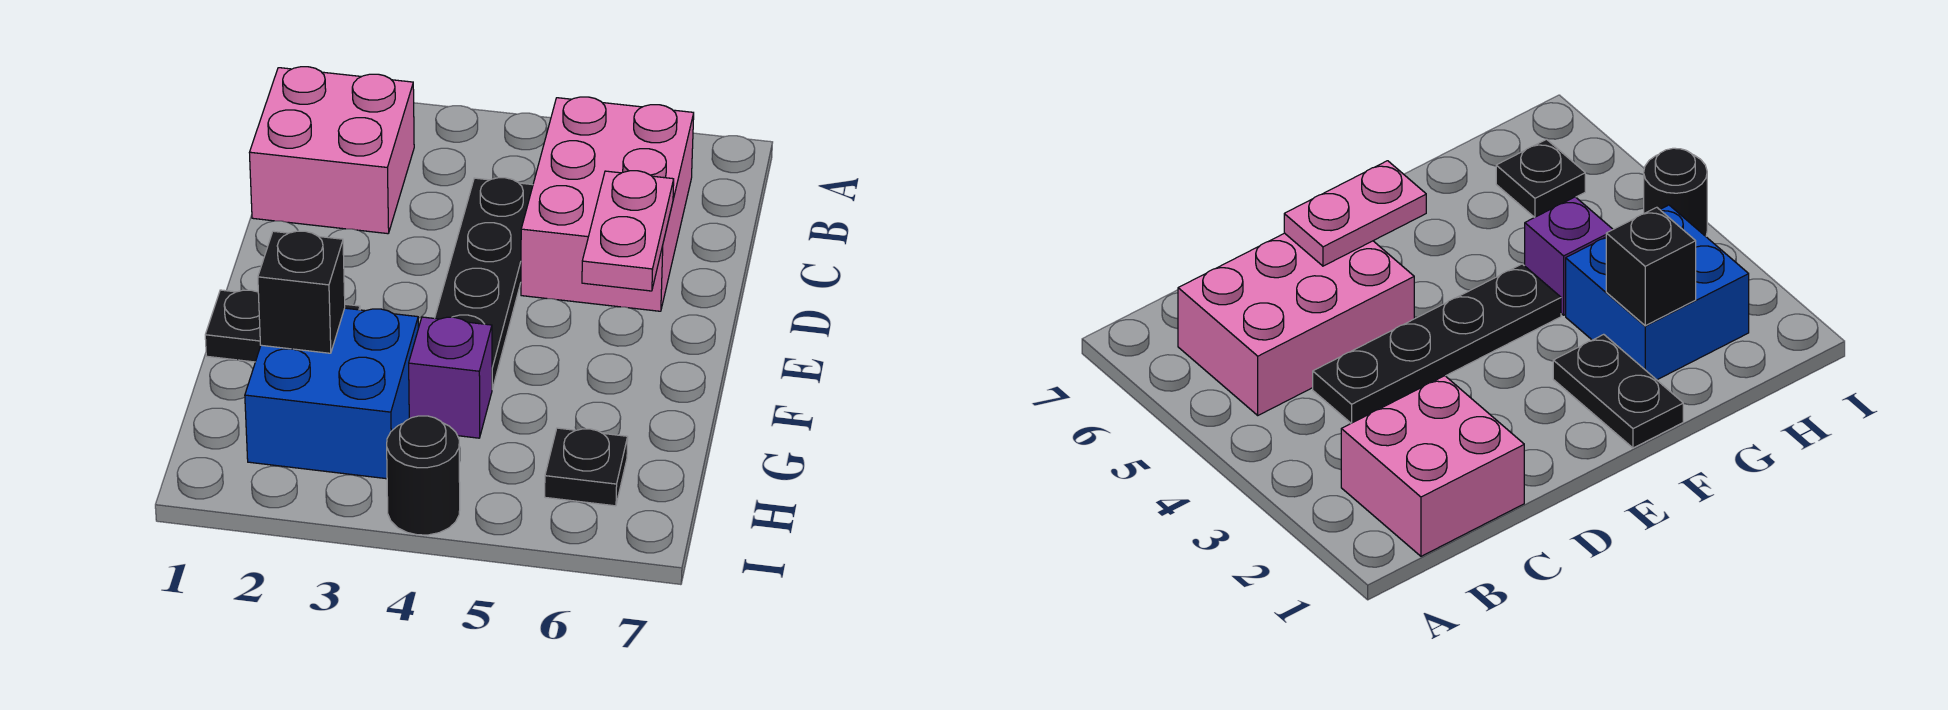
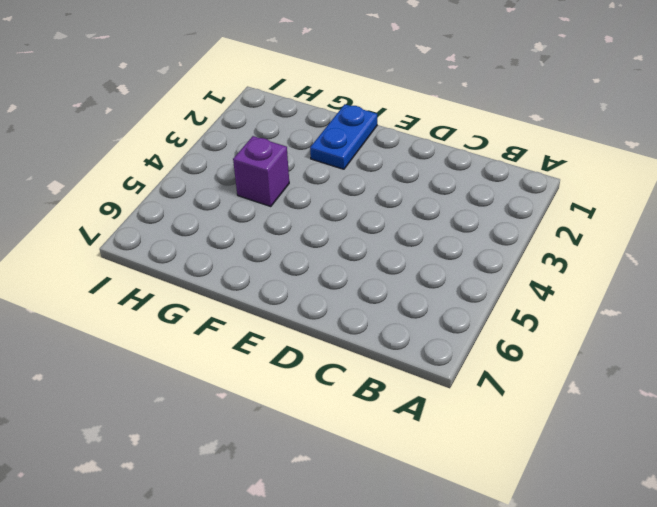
blue 1x2 plate [310,104,377,169] -> black 1x2 plate [205,290,360,362]
none -> pink 2x2 brick [249,67,414,234]
none -> pink 2x3 brick [521,97,694,311]

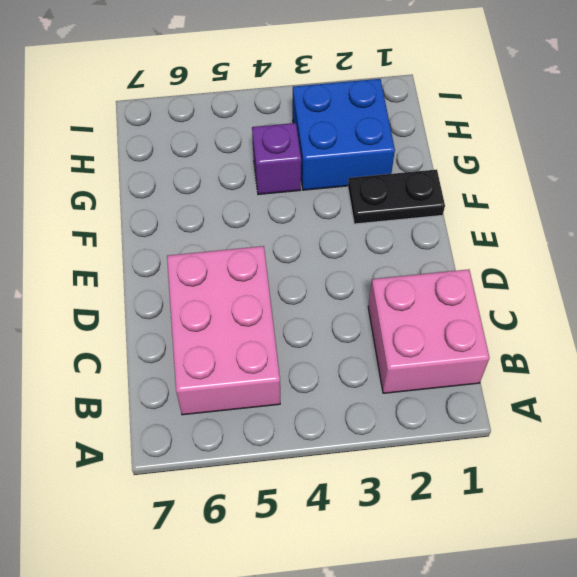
none -> black 1x4 plate [435,178,533,389]
none -> black 1x1 plate [545,428,628,506]

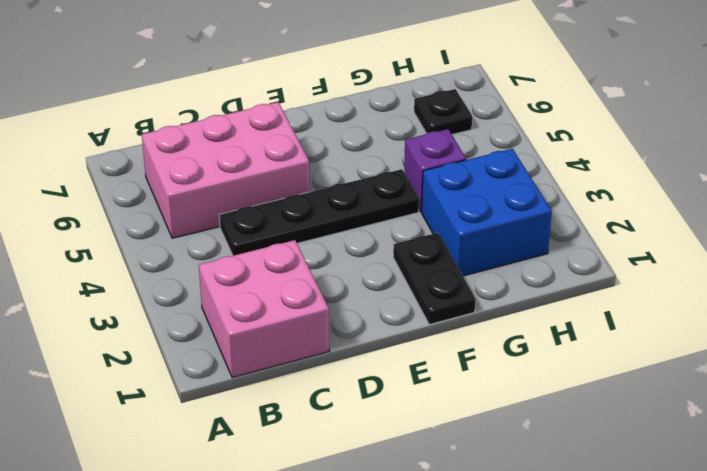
none -> black 1x1 round brick [387,416,460,535]
none -> pink 1x2 plate [582,171,674,291]

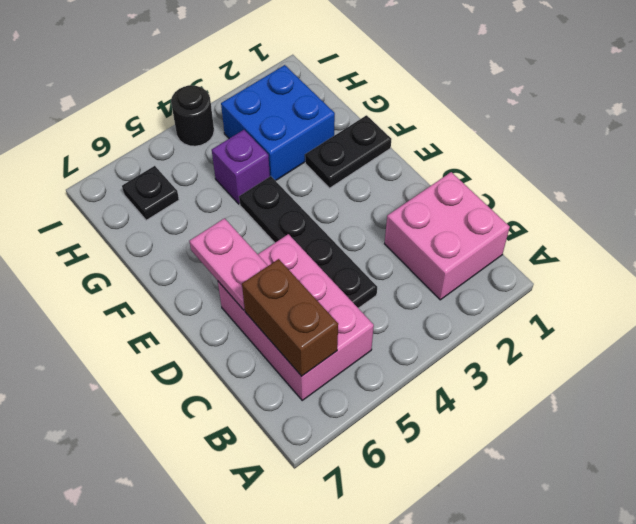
brown 1x2 brick [242,259,338,376] -> none
none -> black 1x1 brick [258,231,345,353]

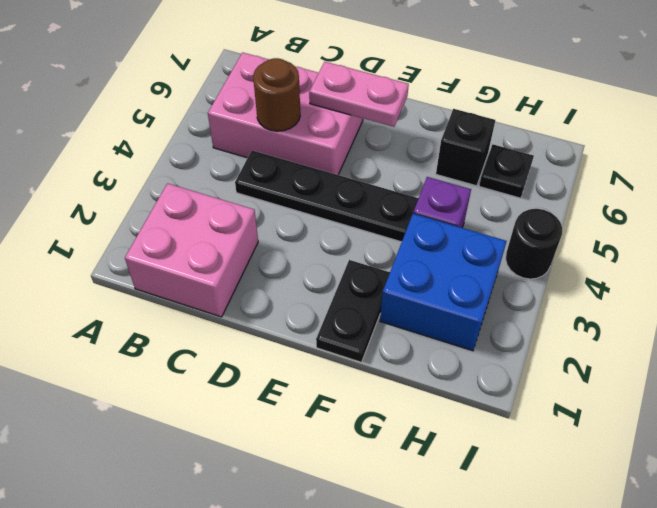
brown 1x1 round brick [253,58,300,131] -> none
black 1x1 brick [436,109,495,186] -> black 1x1 brick moved to [258,231,345,353]

